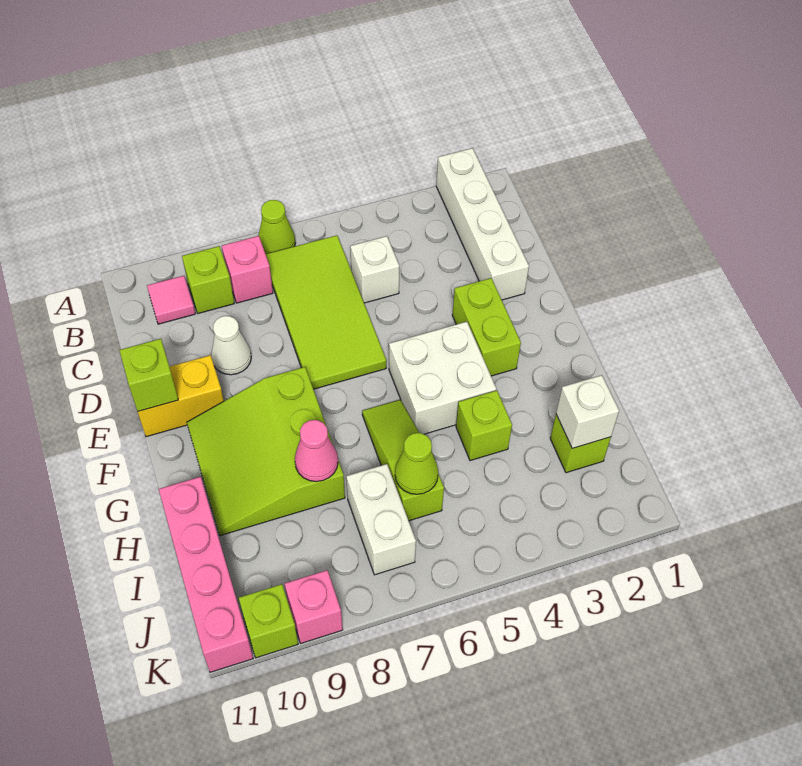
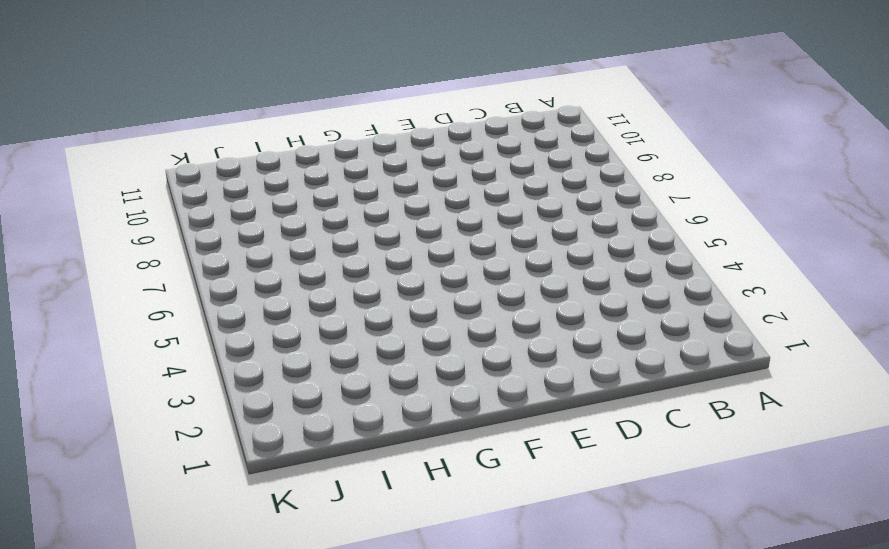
none -> white 1x4 brick [436,148,529,300]
none -> lime 1x1 cone [258,200,295,254]
none -> lime 2x4 tile [266,235,386,389]

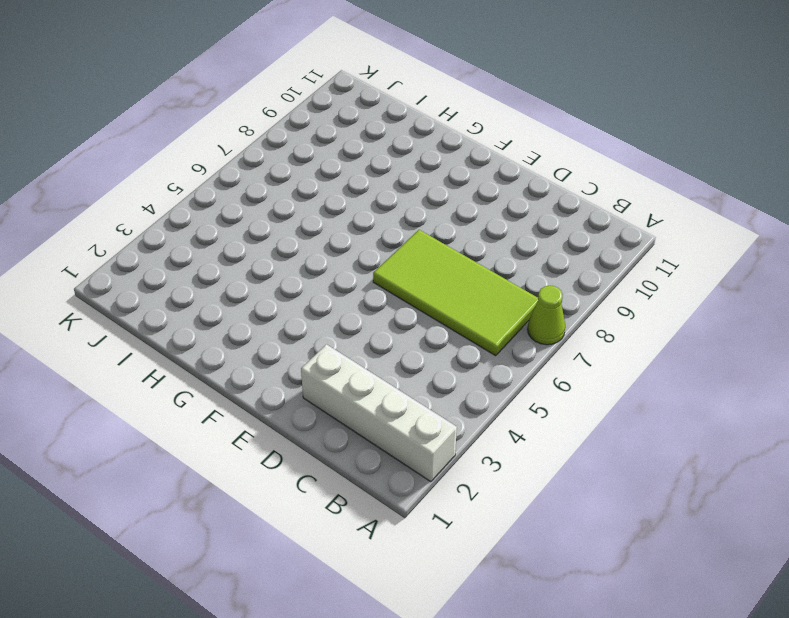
none -> pink 1x1 brick [222,236,273,303]
none -> lime 1x1 brick [182,246,234,313]
none -> pink 1x1 tile [147,276,195,324]

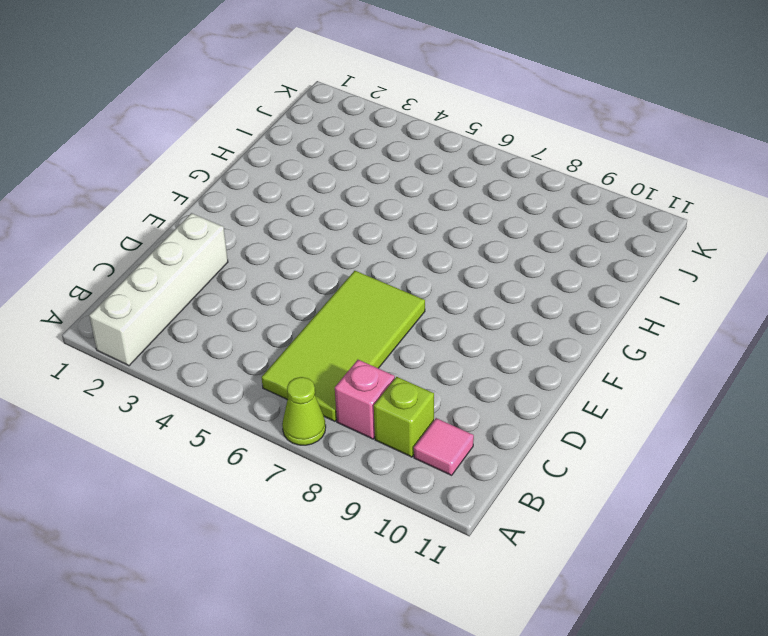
none -> white 1x1 brick [350,236,399,303]
none -> white 1x1 cone [211,316,251,375]
none -> lime 1x2 brick [452,278,521,376]

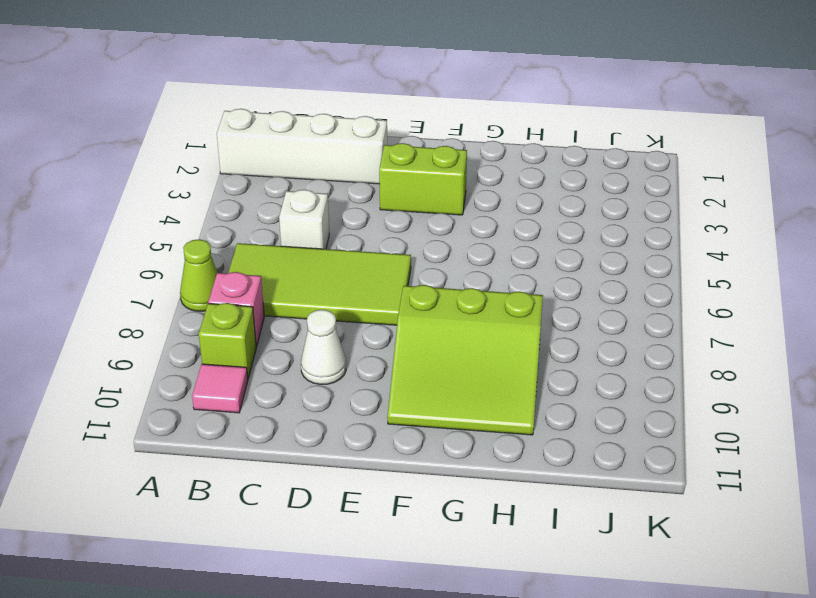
none -> yellow 1x2 brick [138,355,224,437]
none -> white 2x2 brick [389,322,496,434]
none -> lime 1x3 slope [362,400,444,521]

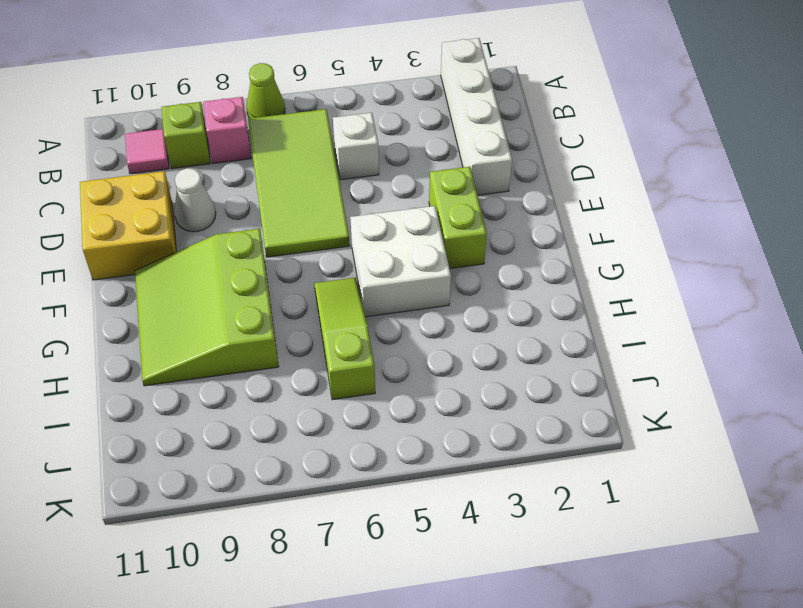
yellow 2x2 brick [80,171,176,280] -> yellow 1x2 brick [138,355,224,437]
none -> lime 1x1 brick [456,390,512,461]
none -> pink 1x4 brick [159,477,253,672]
none -> lime 1x1 brick [550,415,611,473]

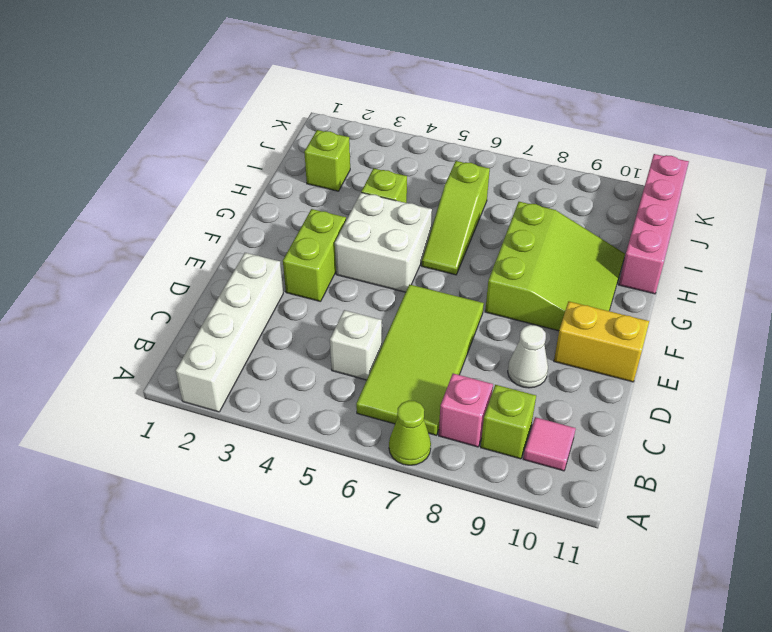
none -> white 1x2 brick [346,464,416,575]
none -> pink 1x1 brick [285,570,343,643]
none -> lime 1x1 brick [239,584,298,658]

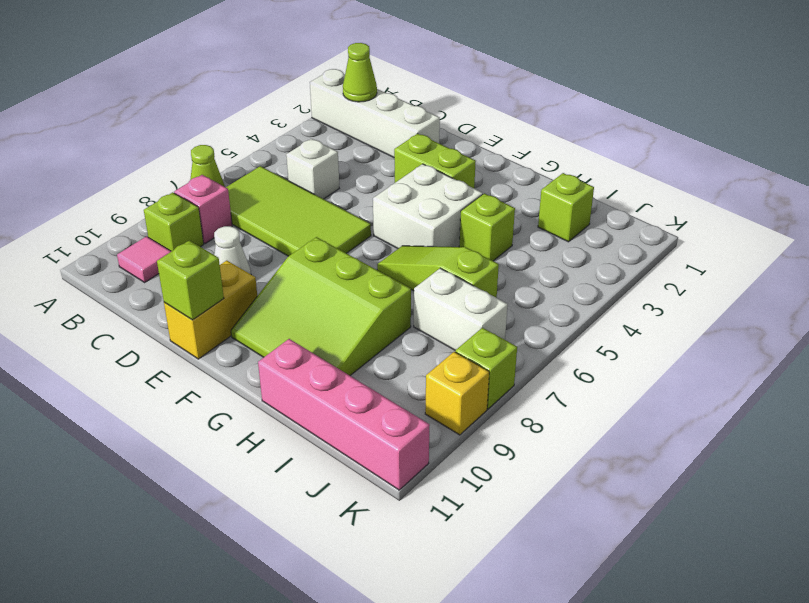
lime 1x1 cone [343,43,377,102] -> lime 1x1 cone moved to [395,433,438,494]
lime 1x1 brick [455,328,517,409] -> lime 1x1 brick moved to [239,584,298,658]
yellow 1x1 brick [425,352,489,435] -> pink 1x1 brick [285,570,343,643]
none -> pink 1x1 cone [295,420,338,482]
none -> white 1x1 brick [556,375,619,448]

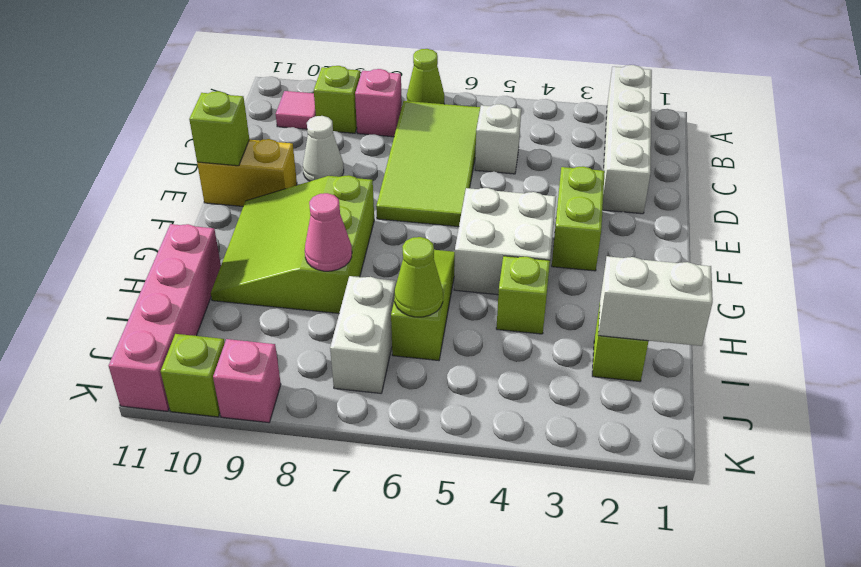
white 1x2 brick [598,256,713,346] -> white 1x1 brick [556,375,619,448]

